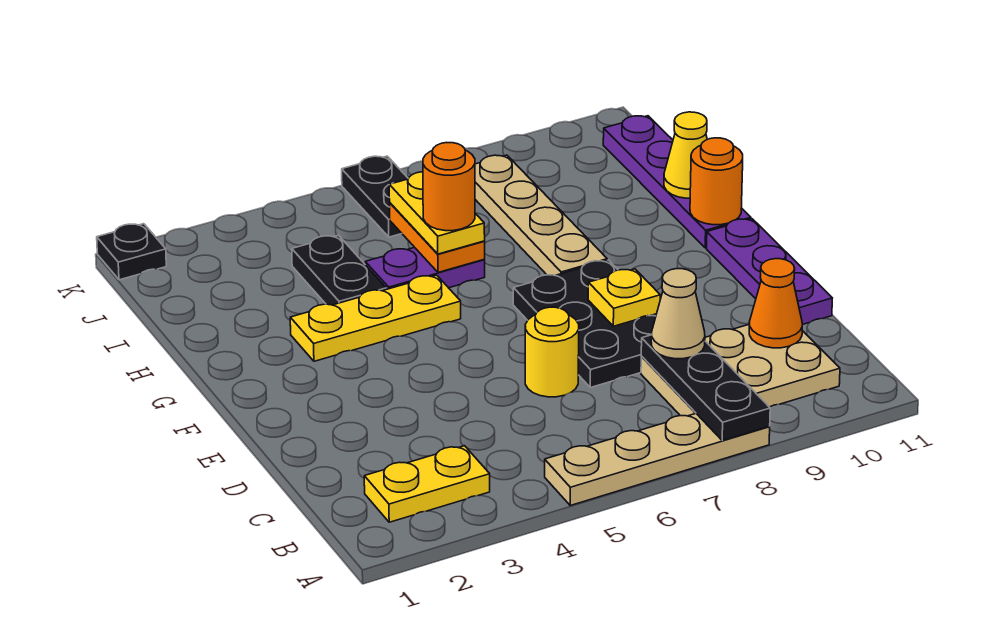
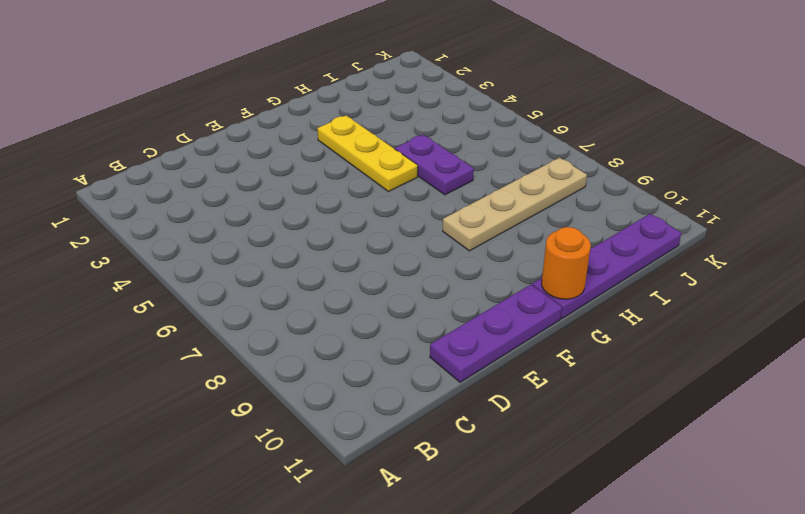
none -> tan 1x4 plate [545,414,770,505]
none -> yellow 1x2 plate [364,446,490,522]
none -> tan 2x3 plate [641,325,840,416]

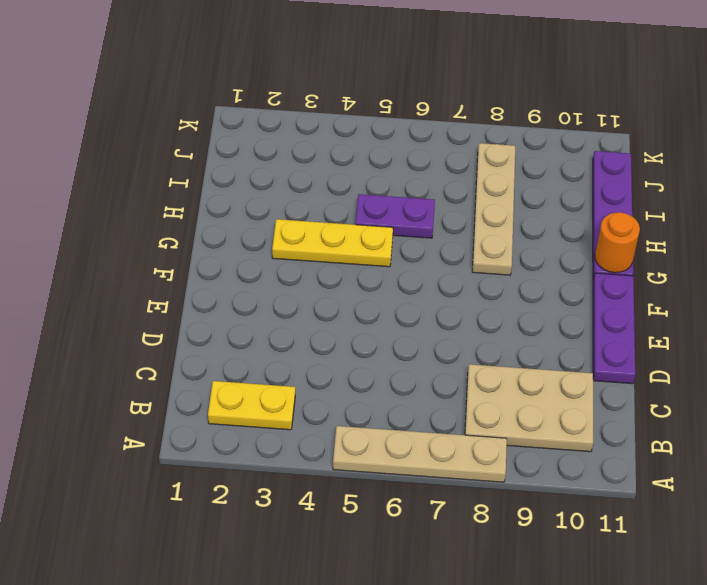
none -> yellow 1x1 round brick [525,307,579,397]
none -> black 2x3 plate [513,260,656,388]
none -> black 1x2 plate [292,235,386,305]

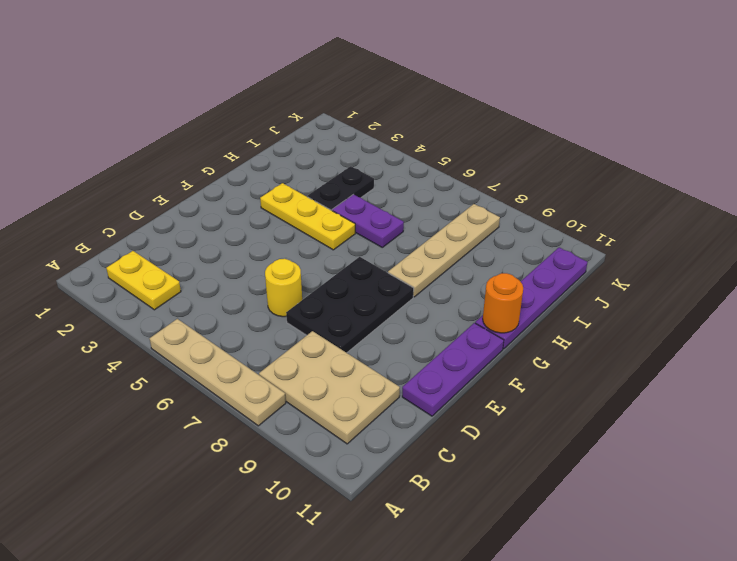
none -> black 1x2 plate [342,156,408,237]
none -> black 1x1 plate [97,224,166,280]
none -> black 1x3 plate [641,335,770,441]

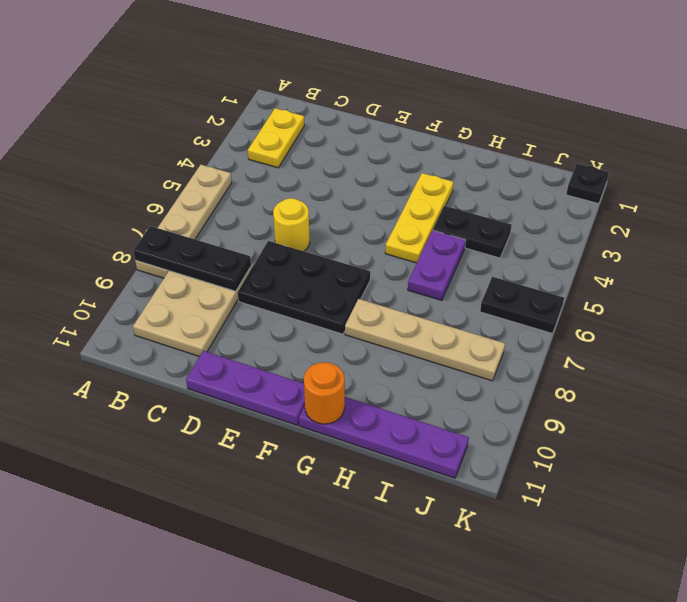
none -> orange 1x1 cone [749,259,802,348]
none -> yellow 1x1 plate [588,269,660,326]
none -> orange 1x2 plate [390,203,485,272]

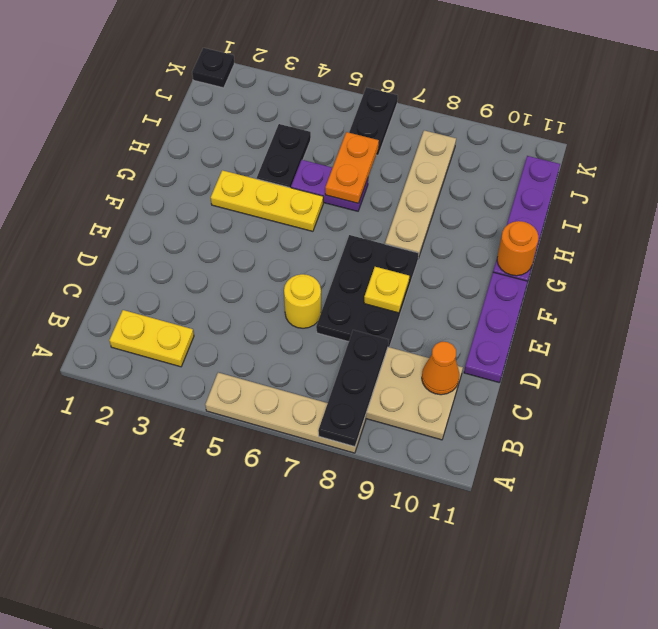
none -> yellow 1x1 cone [664,112,707,198]
none -> tan 1x1 cone [651,269,705,359]
none -> yellow 1x2 plate [389,172,485,254]

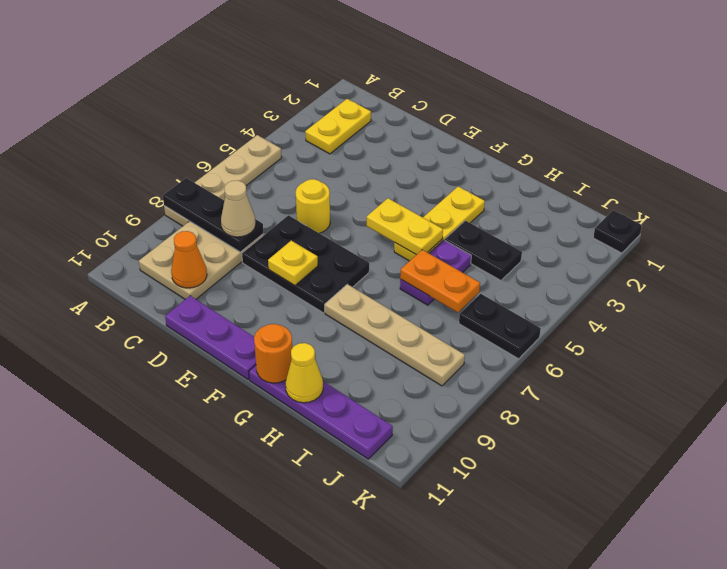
yellow 1x2 plate [367,198,443,255] -> yellow 1x2 plate moved to [389,172,485,254]
none -> orange 1x1 round brick [423,143,475,231]

